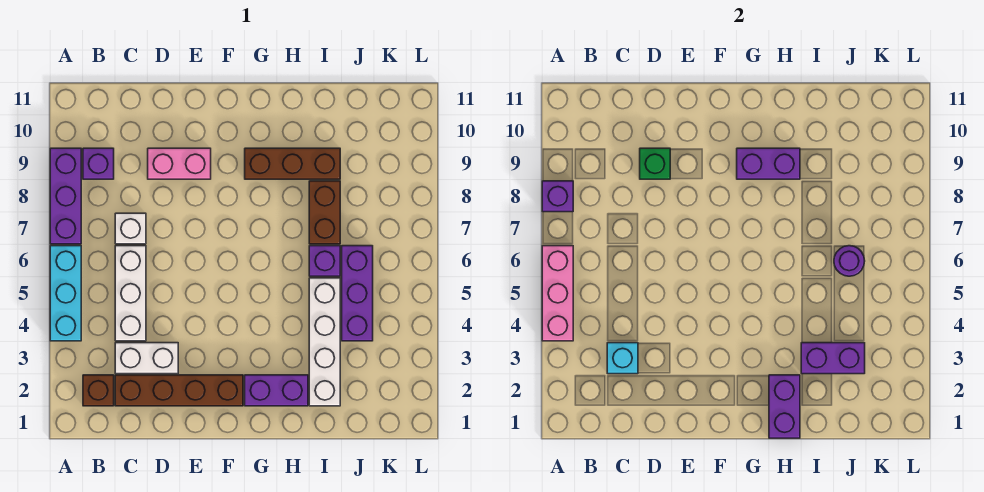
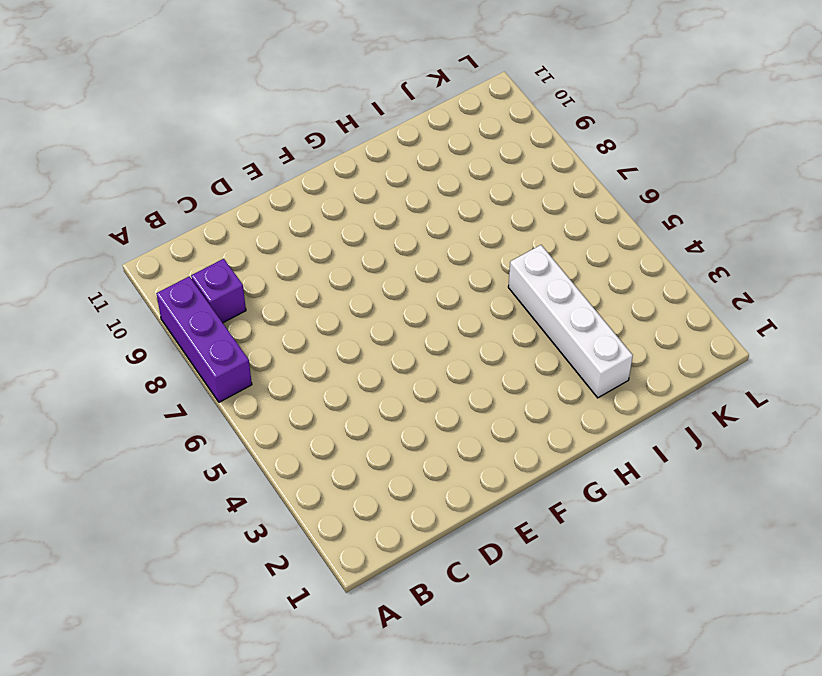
none -> cyan 1x3 brick [50,246,81,341]
none -> brown 1x1 brick [83,375,114,406]
none -> brown 1x4 brick [115,375,243,406]

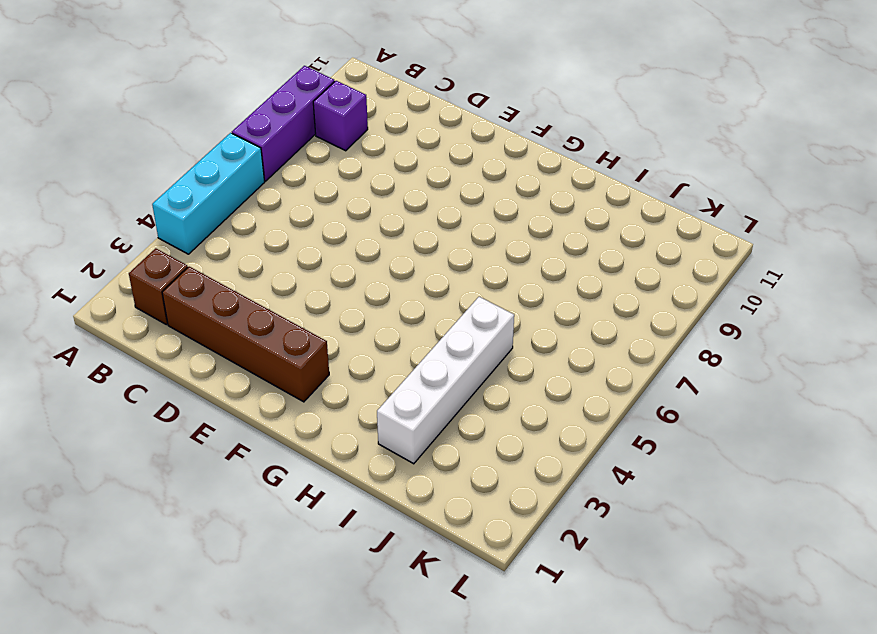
none -> white 1x2 brick [115,343,178,374]
none -> white 1x3 brick [115,246,146,341]
none -> white 1x1 brick [115,213,146,244]

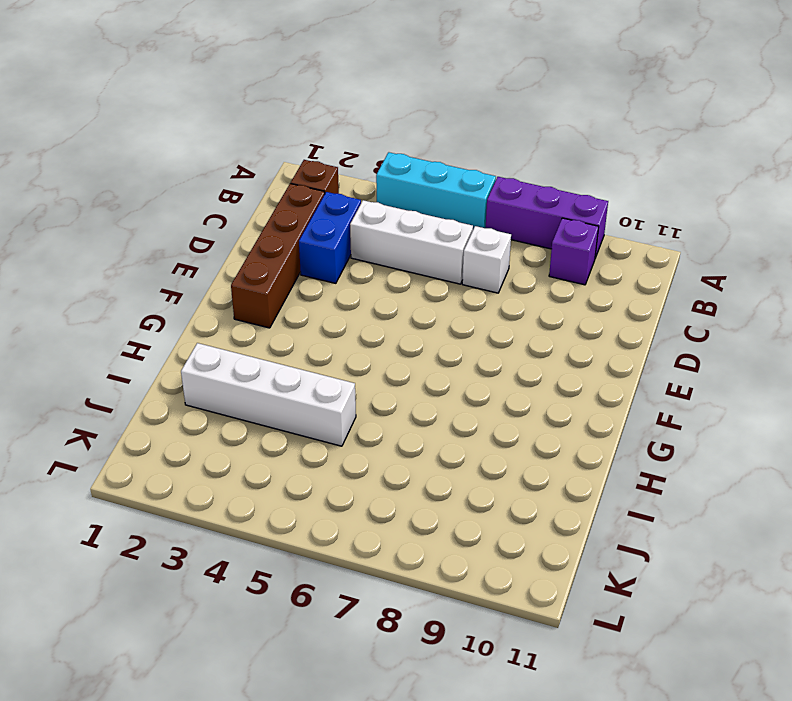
blue 1x2 brick [299,192,361,283] -> white 1x2 brick [115,343,178,374]
none -> pink 1x2 brick [148,148,211,179]
none -> purple 1x2 brick [245,375,308,406]
none -> brown 1x3 brick [245,148,340,179]

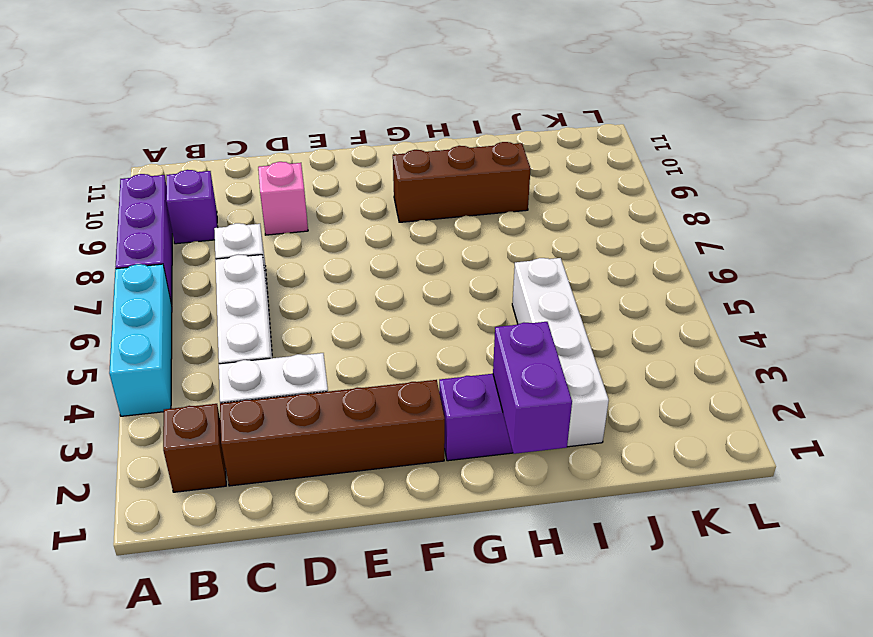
pink 1x1 brick [258,162,308,235] -> pink 1x2 brick [148,148,211,179]
none -> purple 1x1 brick [309,246,340,276]
none -> brown 1x2 brick [309,181,340,244]
none -> purple 1x3 brick [342,246,373,341]

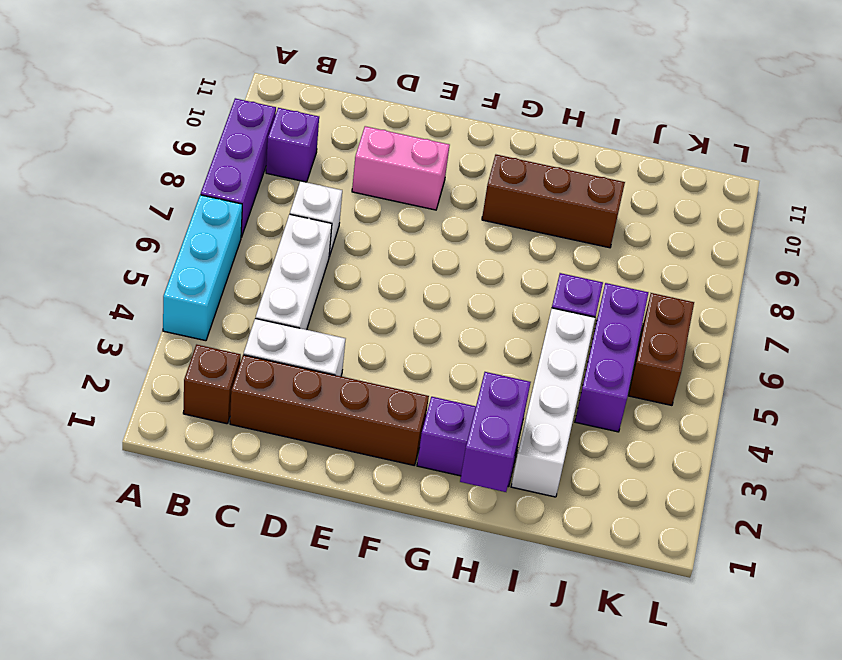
brown 1x2 brick [629,293,694,405] -> brown 1x2 brick moved to [309,181,340,244]
none -> pink 1x3 brick [542,246,573,341]
none -> purple 1x1 brick [542,181,573,212]
none -> cyan 1x1 brick [607,343,638,374]

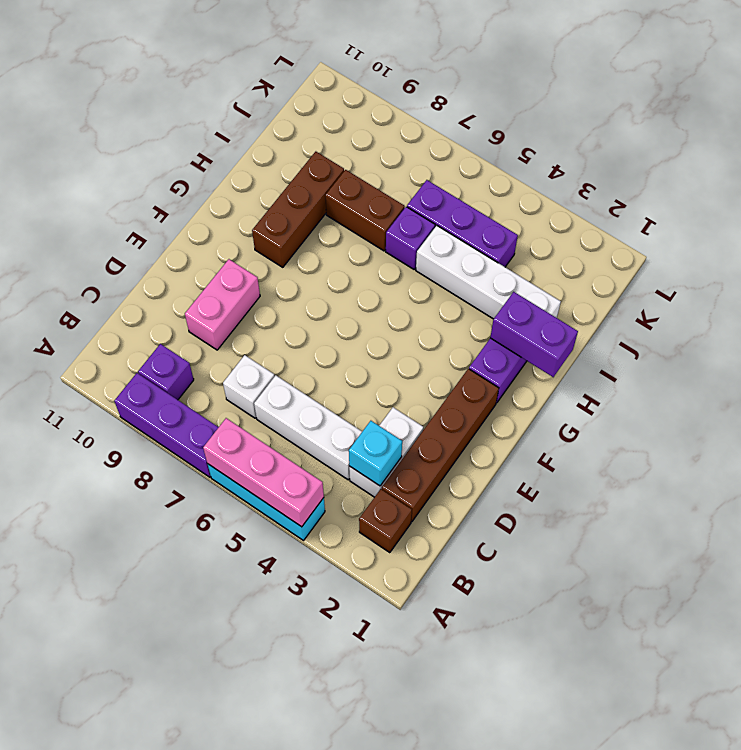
none -> purple 1x1 brick [542,181,573,212]
none -> green 1x1 brick [640,148,670,179]
none -> purple 1x2 brick [737,148,800,179]

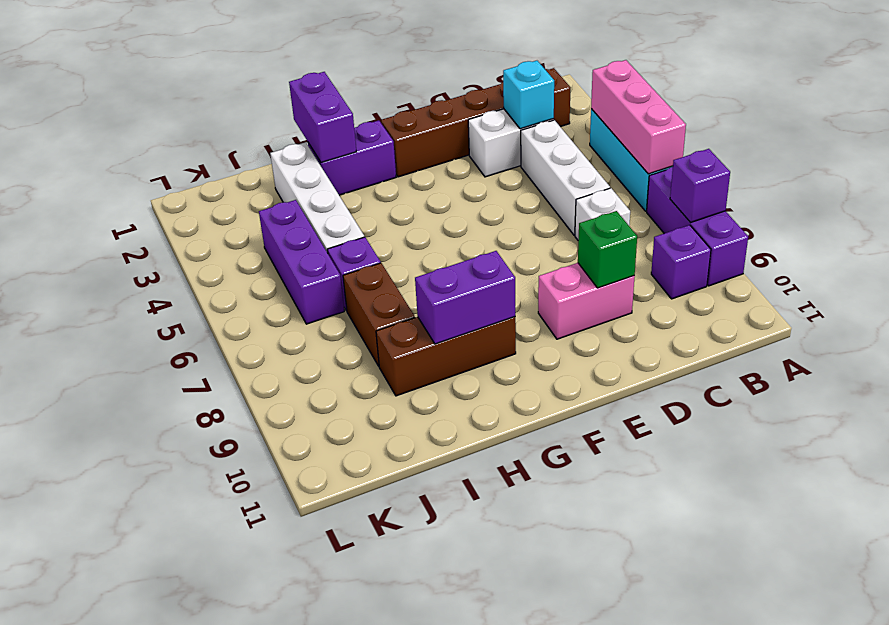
none -> purple 1x2 brick [801,343,865,374]
none -> purple 1x1 round brick [834,246,865,276]

